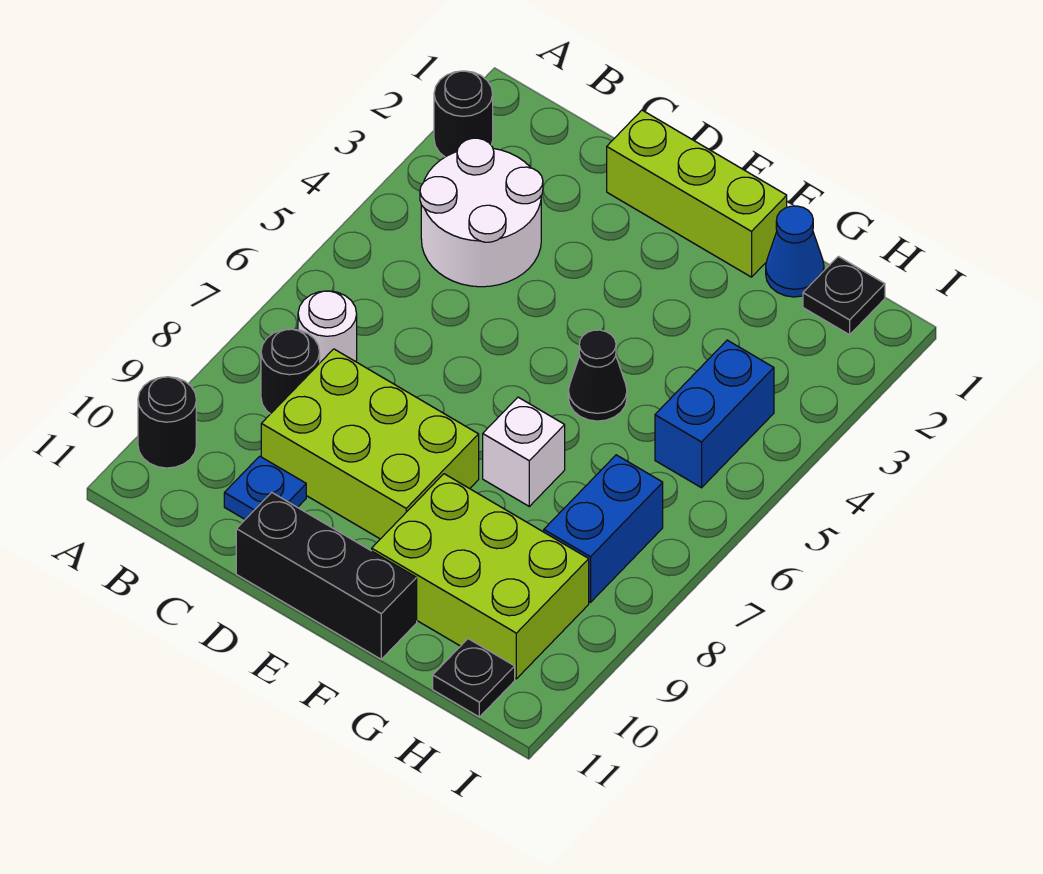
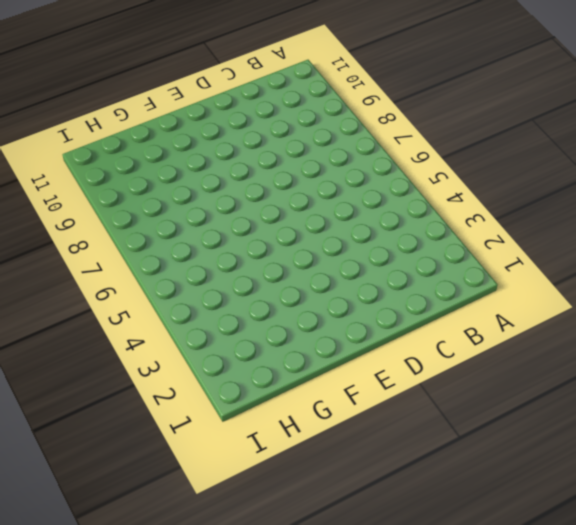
none -> black 1x1 round brick [434,71,493,157]
none -> black 1x1 round brick [138,377,196,468]
none -> white 2x2 round brick [420,138,543,287]

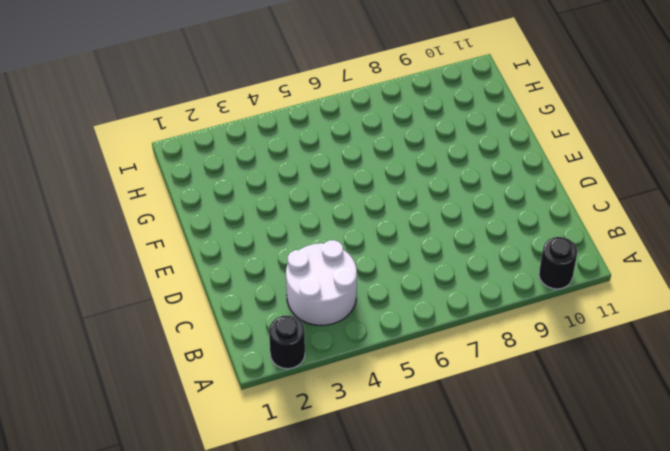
none -> white 1x1 round brick [298,291,357,362]
none -> black 1x1 round brick [261,329,320,414]
none -> lime 2x3 brick [261,349,479,539]

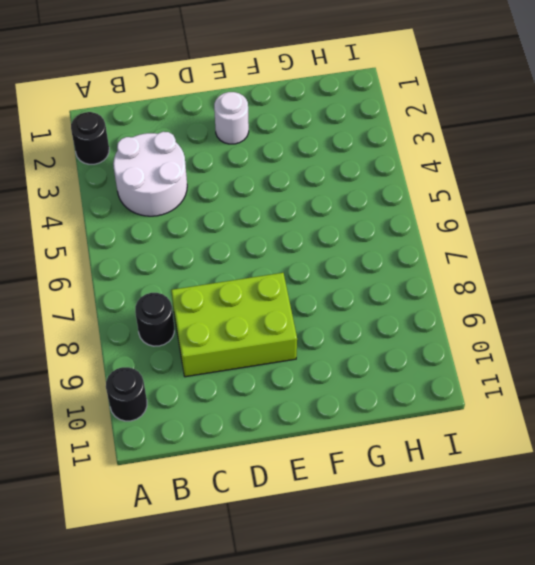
white 1x1 round brick [214,92,249,144] -> white 1x1 round brick moved to [298,291,357,362]
none -> blue 1x1 plate [224,456,306,519]
none -> lime 1x3 brick [607,110,787,277]
none -> black 1x3 brick [236,492,417,659]

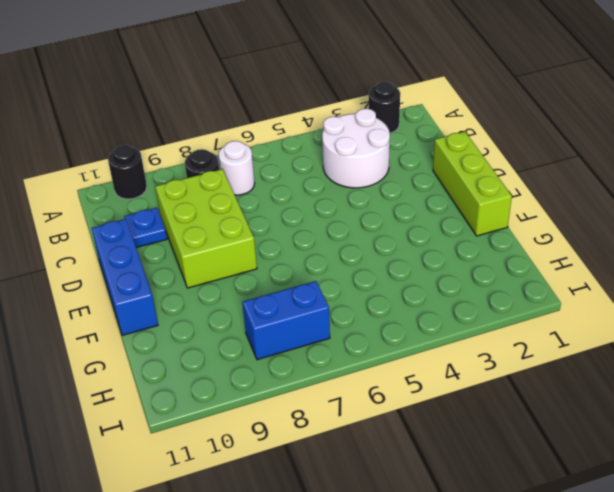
blue 1x3 brick [92,219,158,335] -> black 1x3 brick [236,492,417,659]
none -> black 1x1 cone [568,330,627,421]
none -> white 1x1 brick [483,397,565,506]
none -> lime 2x3 brick [372,474,589,679]

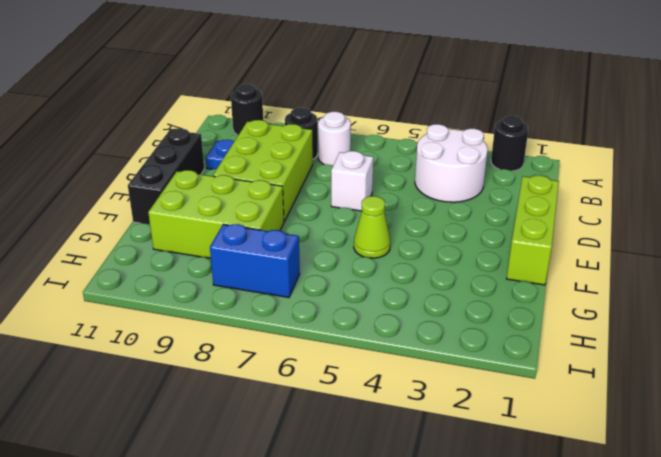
white 1x1 brick [331,151,373,211] -> white 1x1 brick moved to [483,397,565,506]
lime 1x1 cone [354,196,390,258] -> black 1x1 cone [568,330,627,421]
lime 2x3 brick [148,170,284,258] -> lime 2x3 brick turned to [372,474,589,679]
none -> blue 1x1 cone [766,206,824,297]
none -> black 1x1 plate [803,256,885,335]
none -> blue 1x2 brick [655,340,774,488]

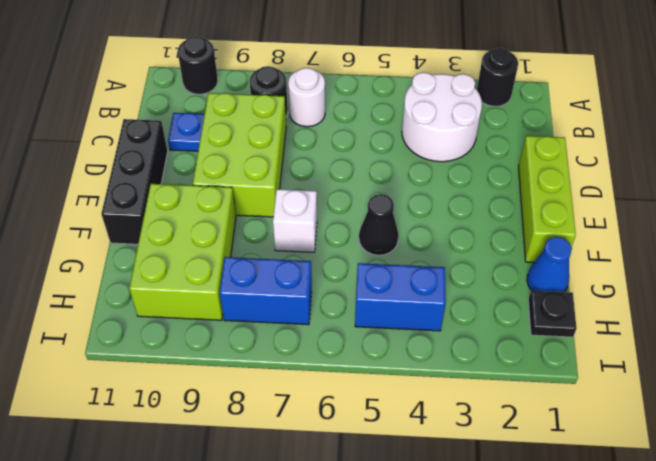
none -> black 1x1 plate [433,639,515,717]

